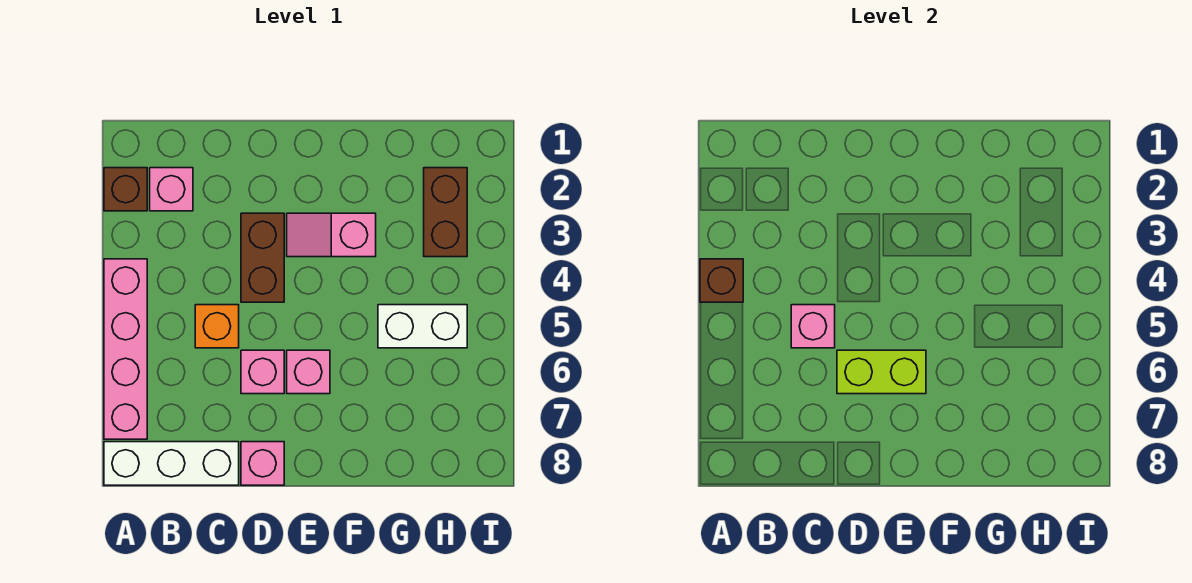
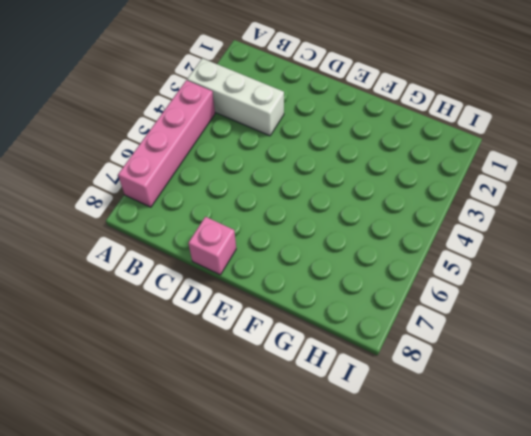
white 1x3 brick [187,58,284,136] -> white 1x3 brick moved to [104,442,239,485]
none -> brown 1x1 brick [104,168,147,211]
none -> pink 1x1 brick [150,168,193,211]
none -> orange 1x1 brick [195,305,239,348]

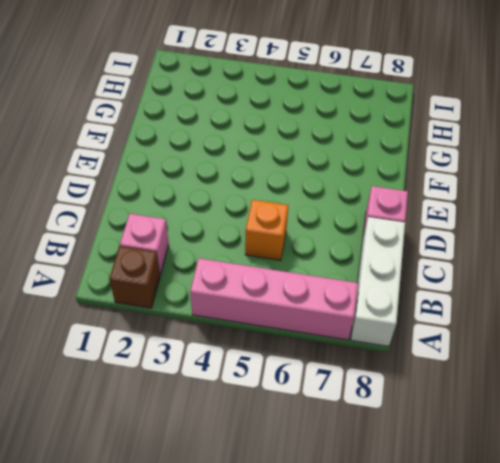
none -> brown 1x2 brick [241,213,284,302]
none -> pink 1x1 brick [241,350,284,394]
none -> pink 1x2 slope [287,213,376,257]

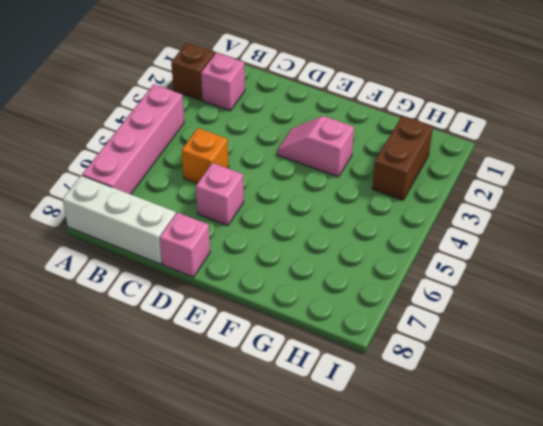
none -> brown 1x2 brick [241,213,284,302]
none -> pink 1x1 brick [287,350,330,394]
none -> white 1x2 brick [378,305,467,348]

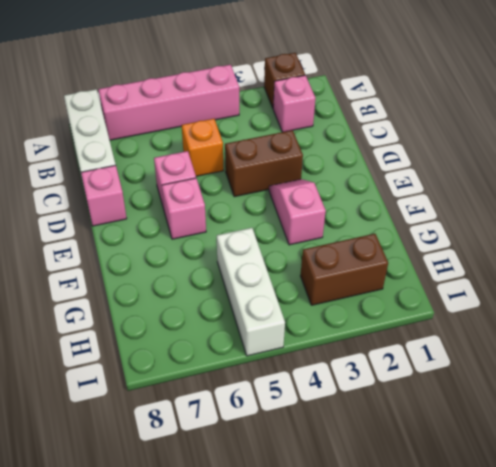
white 1x3 brick [217,228,285,356] -> white 1x2 brick [378,305,467,348]
none -> brown 1x1 brick [700,259,743,302]
none -> pink 1x1 brick [791,305,835,348]
none -> lime 1x2 brick [837,350,926,394]

